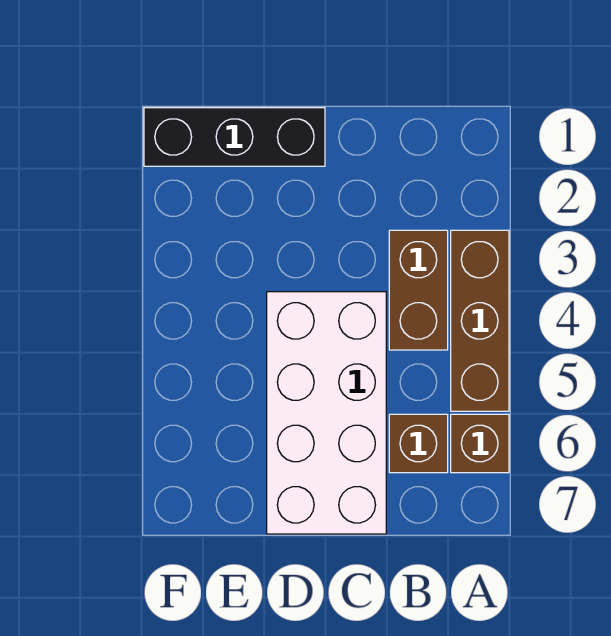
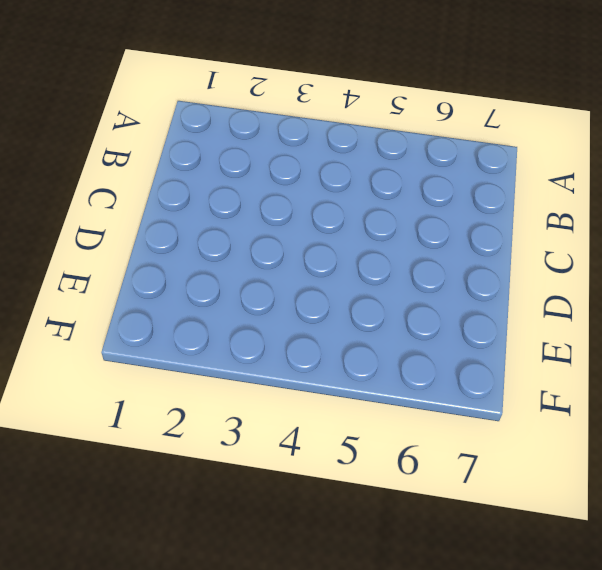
none -> brown 1x3 brick [451,230,509,411]
none -> brown 1x1 brick [451,414,509,473]

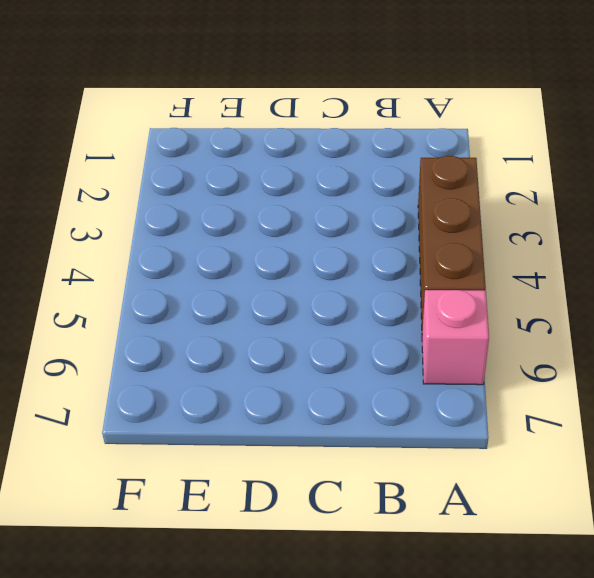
pink 1x1 brick [422,290,489,385] -> brown 1x1 brick [451,414,509,473]
none -> brown 1x2 brick [389,230,448,350]
none -> brown 1x1 brick [389,414,448,473]

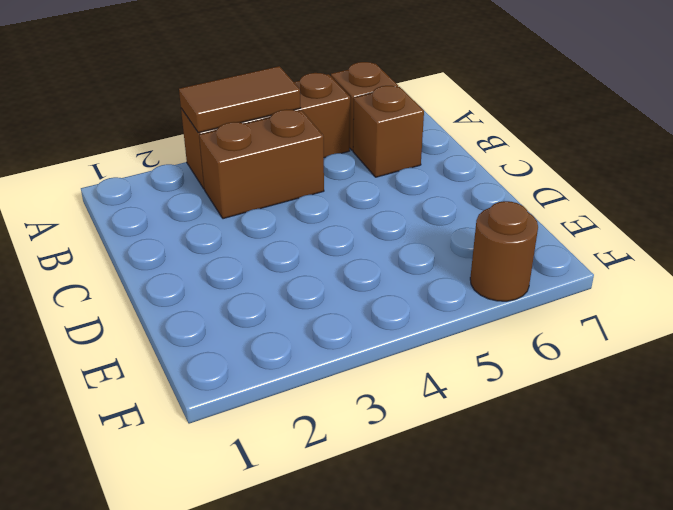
brown 1x2 tile [179,66,301,133] -> none
brown 1x1 round brick [470,201,538,301] -> none
none -> white 2x4 brick [267,292,386,534]
none -> black 1x3 brick [144,108,325,166]

